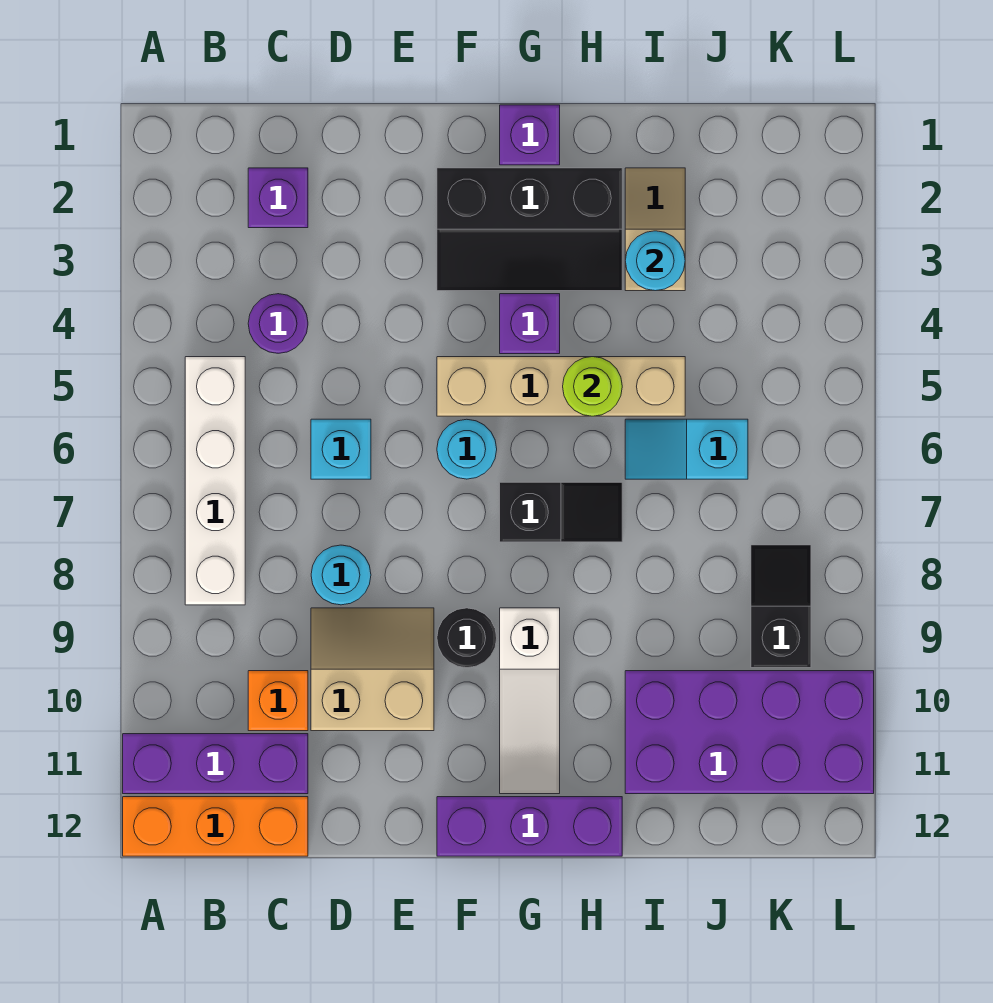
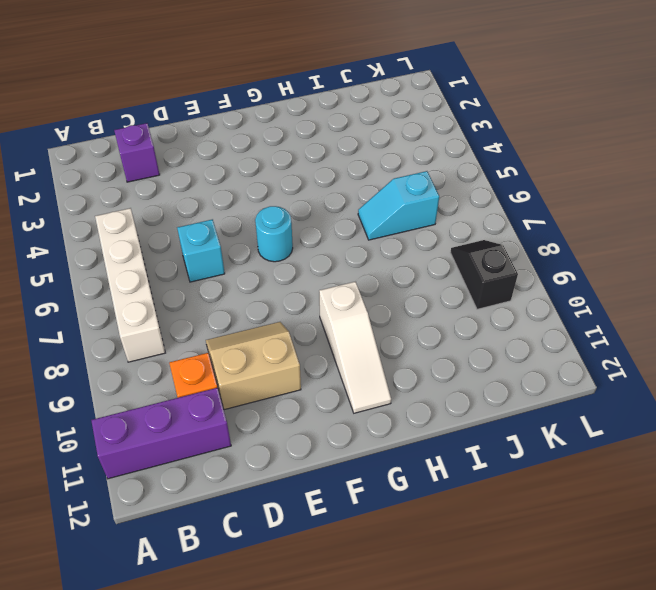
none -> orange 1x3 brick [123,797,308,856]
none -> purple 1x1 round brick [248,294,308,353]
none -> cyan 1x1 round brick [311,545,371,605]

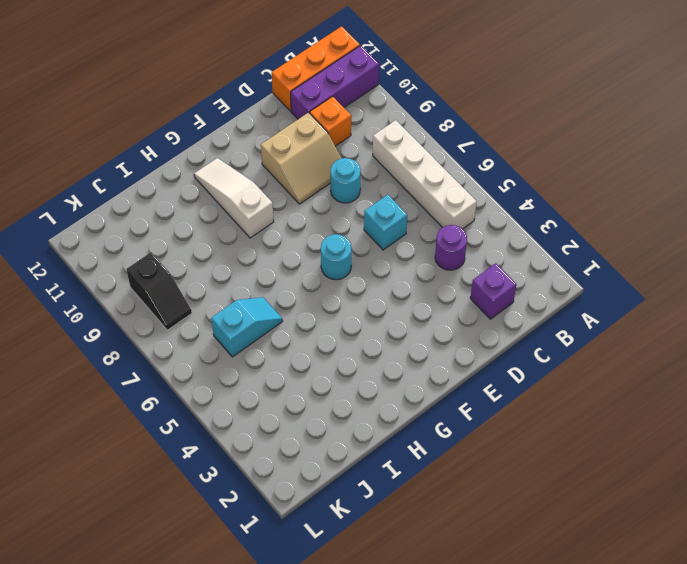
none -> black 2x3 slope [437,168,622,291]
none -> tan 1x4 brick [437,357,685,416]
none -> black 1x1 round brick [437,608,497,668]

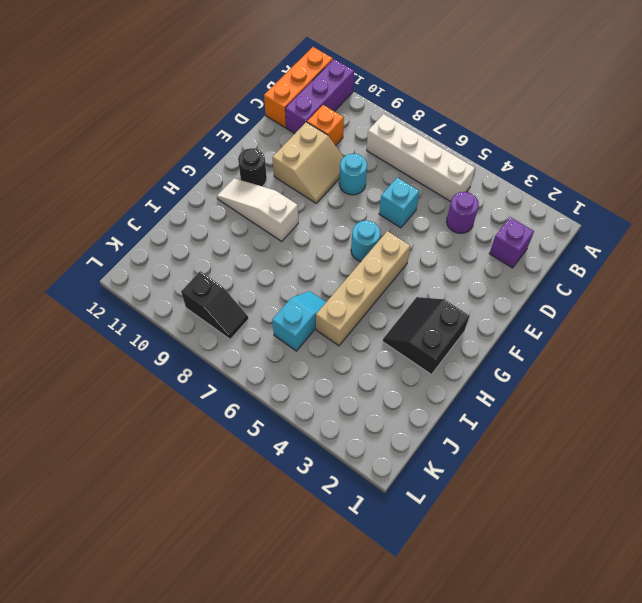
black 1x1 round brick [238,148,267,186] -> black 1x1 round brick moved to [437,608,497,668]
black 2x2 slope [383,297,469,375] -> black 2x3 slope [437,168,622,291]
none -> purple 1x3 brick [437,797,622,856]
none -> purple 1x1 brick [500,105,560,165]
none -> purple 1x1 brick [500,294,560,354]

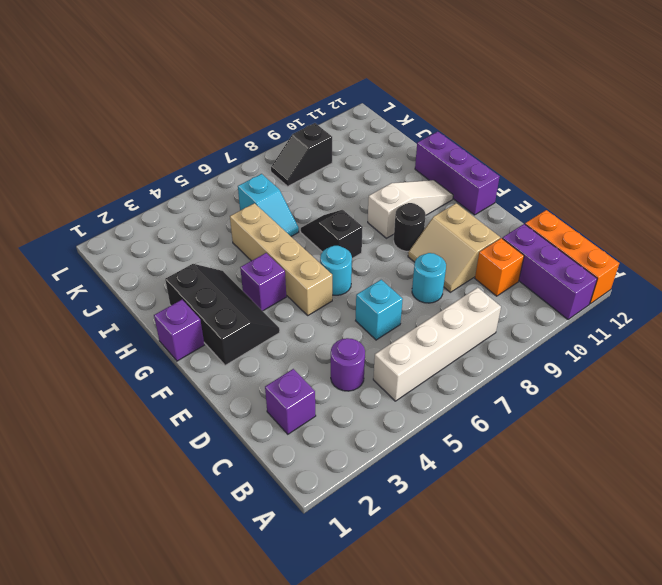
none -> tan 1x2 slope [625,168,685,291]
none -> purple 2x4 brick [625,671,874,794]
none -> lime 1x1 round brick [563,357,622,416]

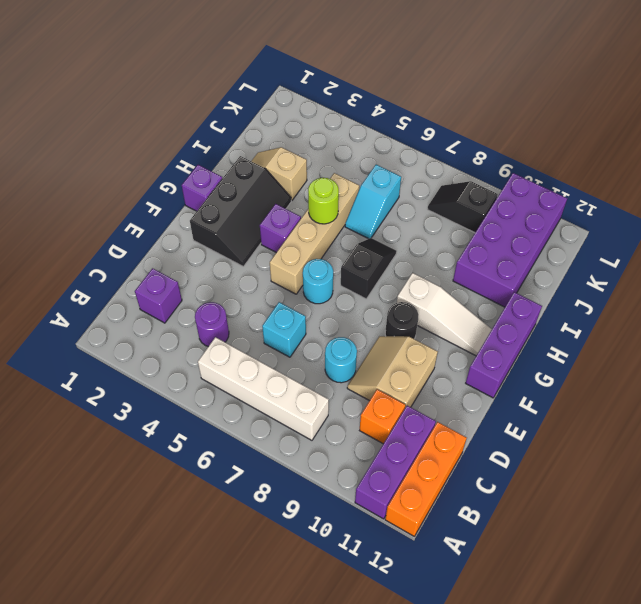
none -> cyan 1x1 round brick [625,231,685,291]

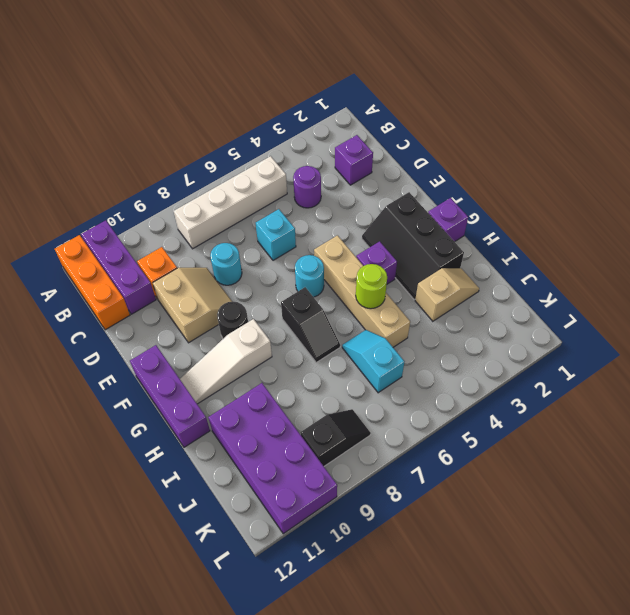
none -> cyan 1x1 round brick [625,231,685,291]

